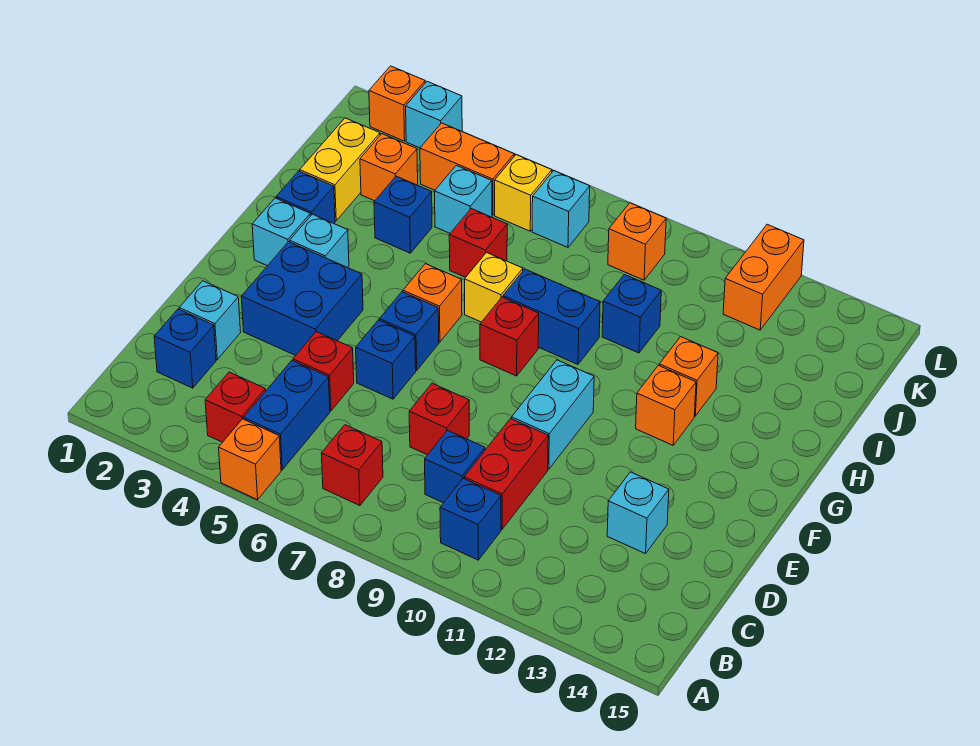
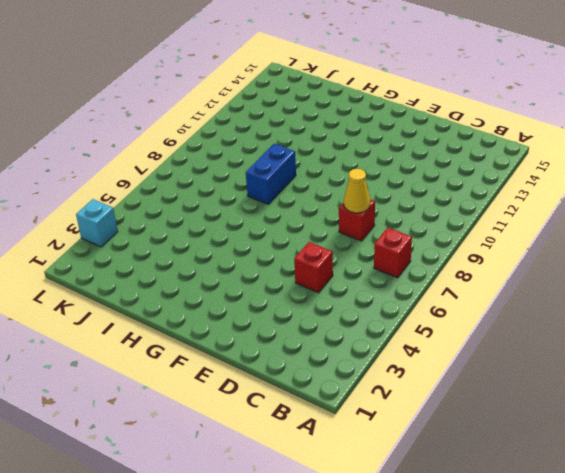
yellow 1x1 cone [344,169,370,213] -> none
none -> orange 1x1 brick [219,419,281,500]
none -> red 1x1 brick [205,372,266,442]
none -> blue 1x2 brick [244,361,330,470]
none -> blue 1x1 brick [440,478,501,560]

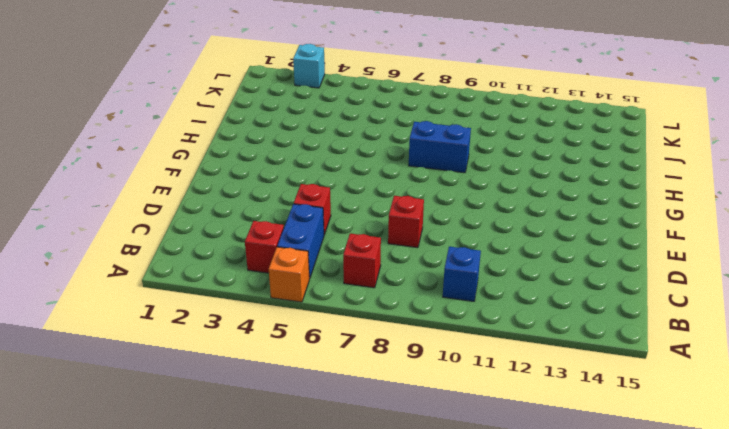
none -> blue 1x1 brick [154,309,216,388]
none -> blue 1x1 brick [425,431,485,503]
none -> red 1x2 brick [464,418,548,529]
none -> cyan 1x1 brick [179,281,241,359]

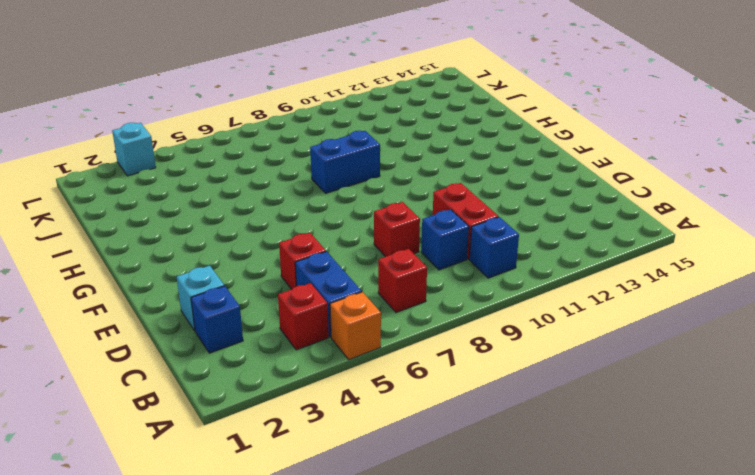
none -> cyan 1x1 brick [607,472,669,554]
none -> blue 2x2 brick [241,242,363,355]
none -> blue 1x1 brick [356,320,416,399]
none -> cyan 1x2 brick [512,360,594,469]

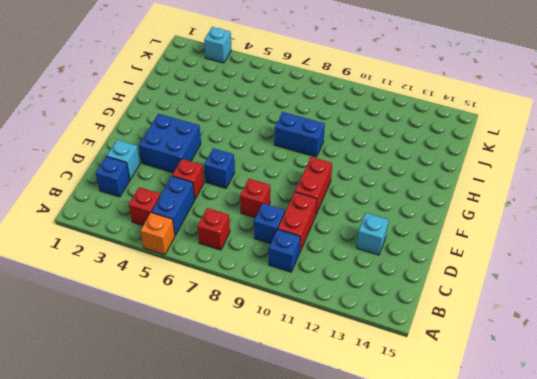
red 1x2 brick [295,157,332,214] -> cyan 1x2 brick [512,360,594,469]
none -> blue 1x1 brick [379,292,439,370]
none -> cyan 1x1 brick [252,198,310,266]
none -> cyan 1x1 brick [290,214,349,268]
none -> orange 1x1 brick [403,264,462,342]

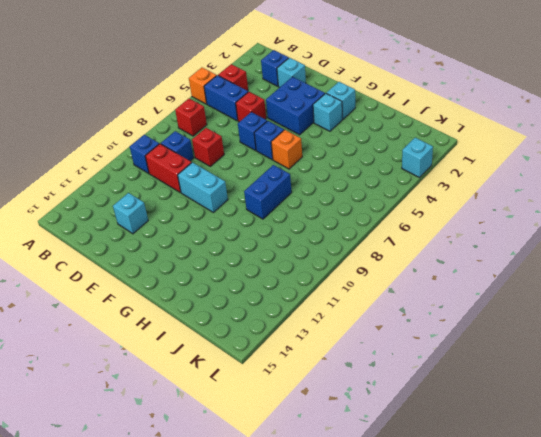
none -> red 1x1 brick [480,297,539,376]
none -> orange 1x1 brick [636,365,696,445]
none -> blue 1x1 brick [276,171,335,223]
none -> yellow 1x1 brick [465,253,523,322]

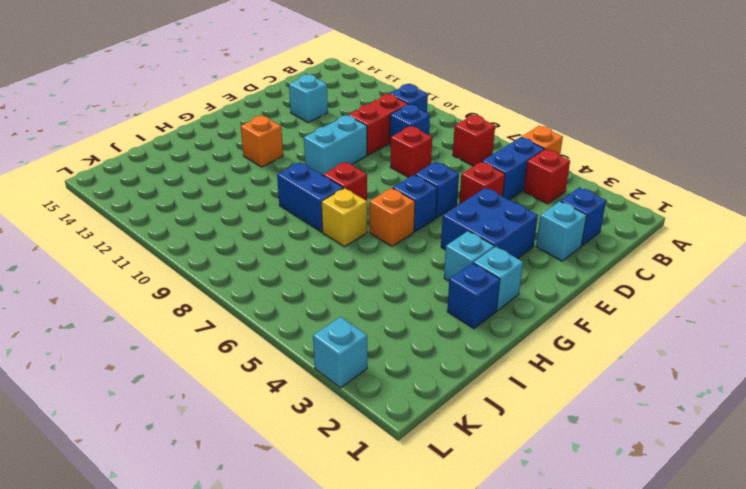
none -> orange 1x1 brick [659,337,718,416]
none -> yellow 1x2 brick [300,118,380,221]
none -> blue 1x1 brick [374,176,432,253]
none -> red 1x1 brick [449,209,507,277]

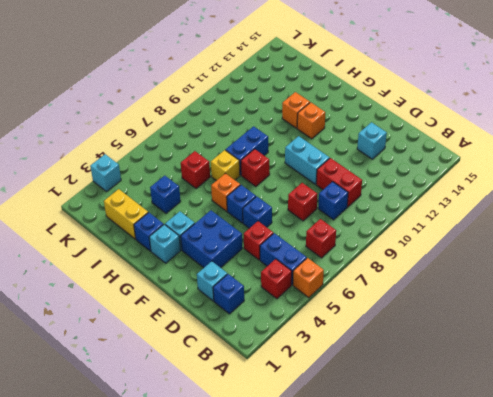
none -> blue 1x1 brick [440,478,501,560]
none -> blue 1x1 brick [602,275,661,353]
none -> orange 1x1 brick [360,134,418,201]
none -> cyan 1x1 brick [435,165,492,233]

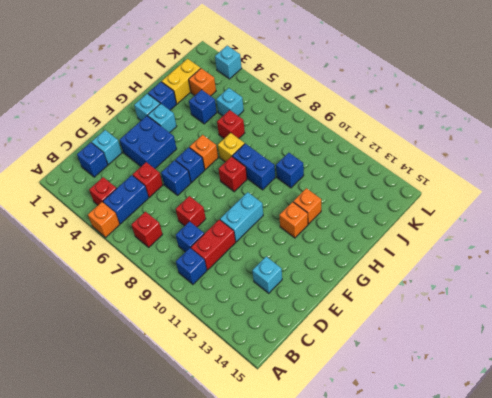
none -> orange 1x2 brick [420,123,514,215]
none -> yellow 1x1 brick [495,155,552,231]
none -> cyan 1x1 brick [532,171,590,247]
none -> orange 1x1 brick [608,203,666,280]

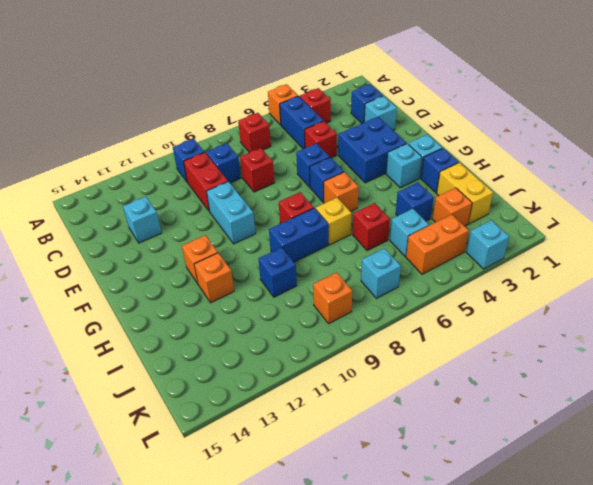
none -> yellow 1x1 brick [495,155,552,231]
none -> orange 1x2 brick [723,225,804,330]
none -> orange 1x1 brick [369,66,425,141]

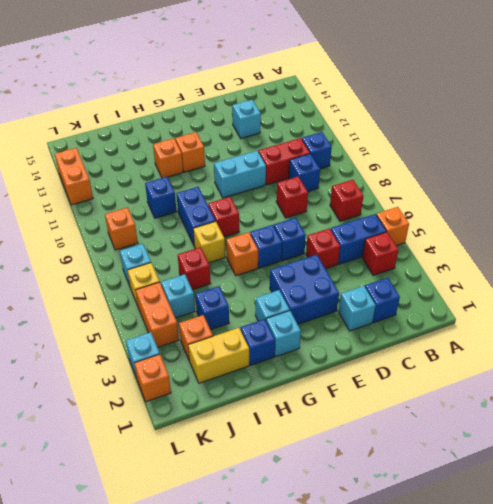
orange 1x2 brick [55,148,93,205] -> orange 1x2 brick turned to [723,225,804,330]

